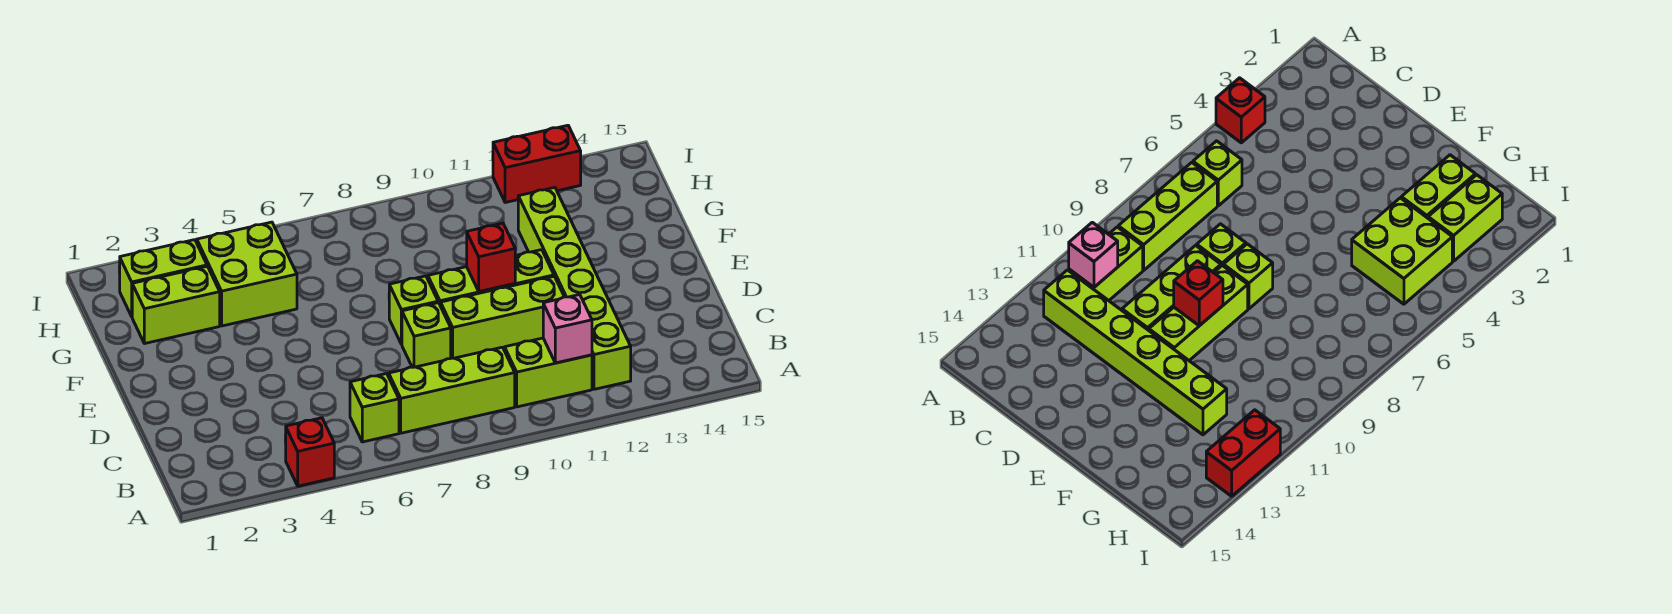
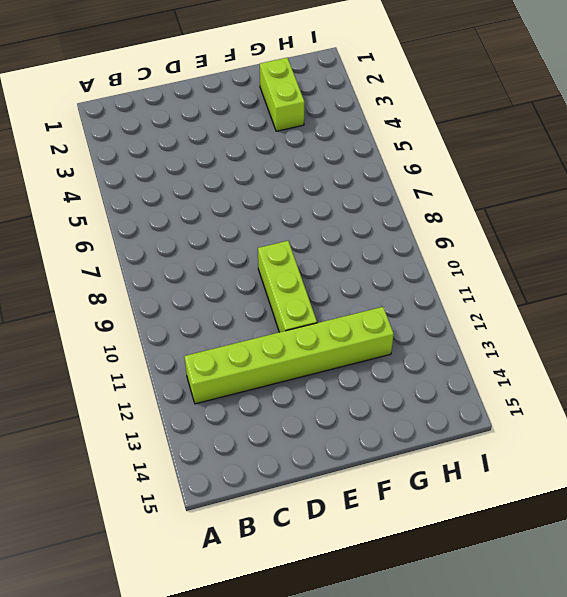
none -> red 1x1 brick [286,418,334,486]
none -> lime 1x1 brick [350,374,399,442]
none -> lime 1x3 brick [389,347,515,433]

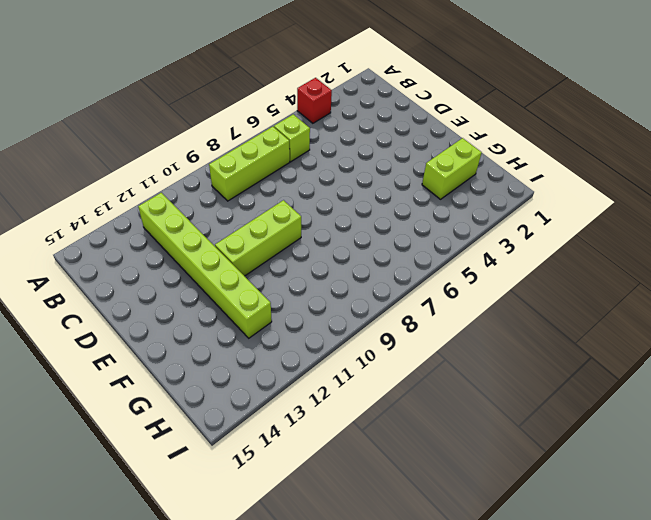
none -> lime 1x2 brick [505,338,592,407]
none -> lime 1x1 brick [402,303,451,367]
none -> lime 1x3 brick [441,276,564,358]

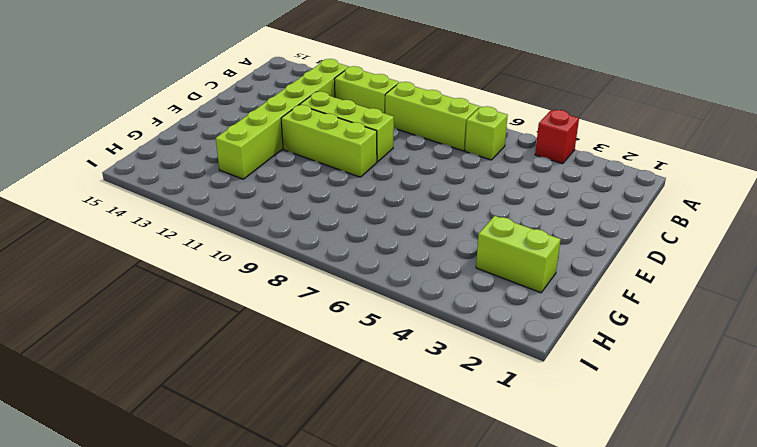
none -> lime 1x1 brick [402,303,451,367]
none -> lime 1x1 brick [389,276,438,344]
none -> lime 2x2 brick [197,222,297,326]

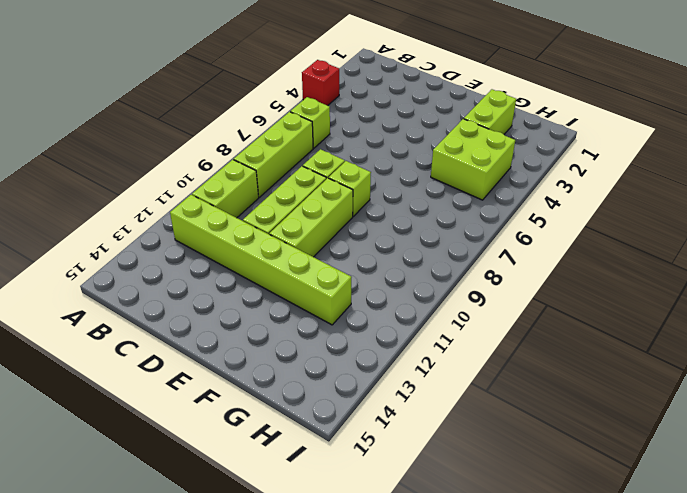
none -> lime 1x2 brick [120,240,207,316]
none -> red 1x2 brick [493,125,581,203]
none -> pink 1x1 brick [543,295,592,363]

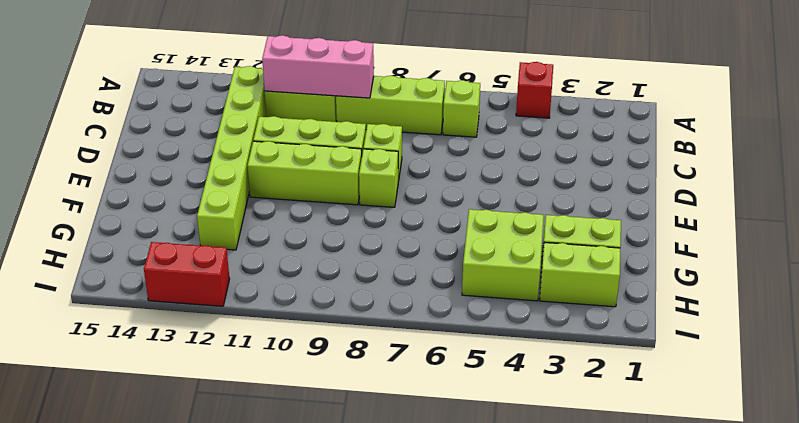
pink 1x3 brick [262,35,374,98] -> pink 1x1 brick [543,295,592,363]
none -> red 1x1 brick [467,223,515,292]

